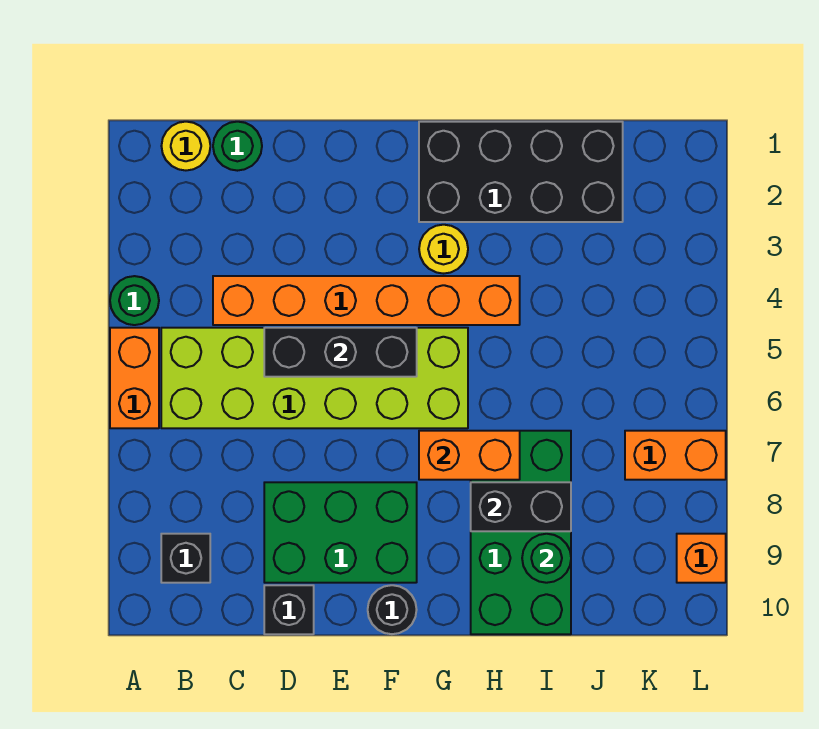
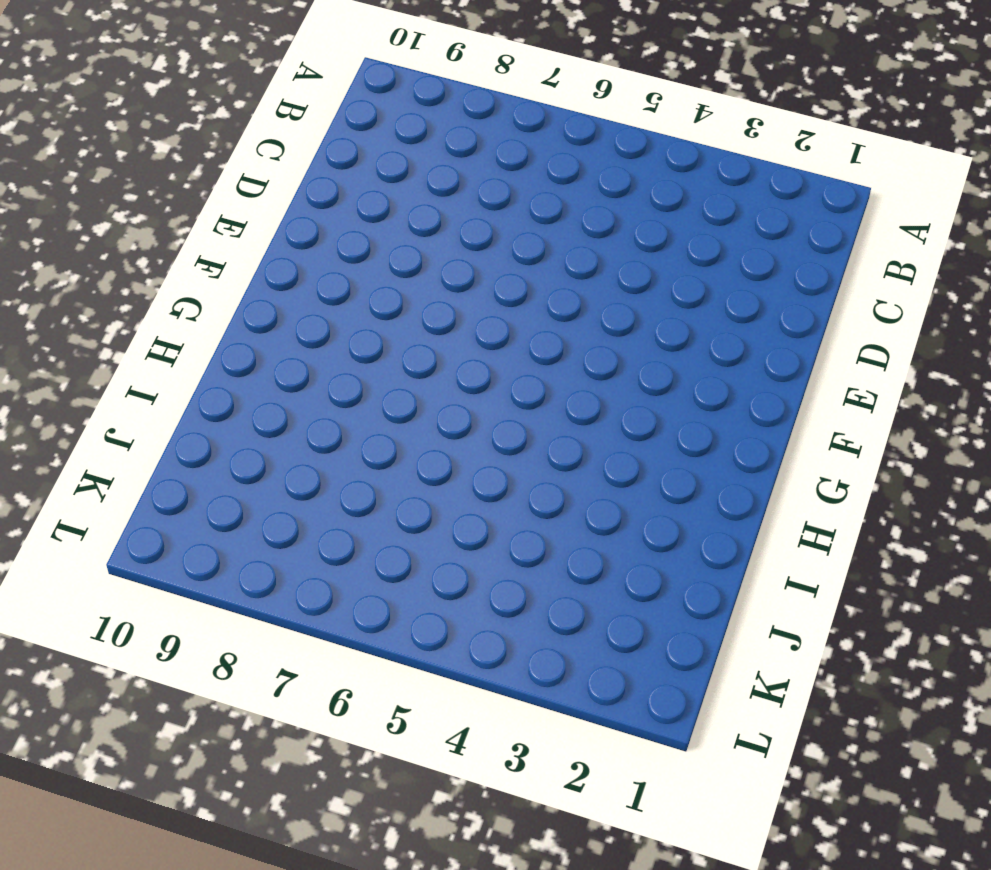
none -> green 1x1 round brick [110,276,159,325]
none -> orange 1x2 brick [110,328,159,428]
none -> yellow 1x1 round brick [162,122,210,170]

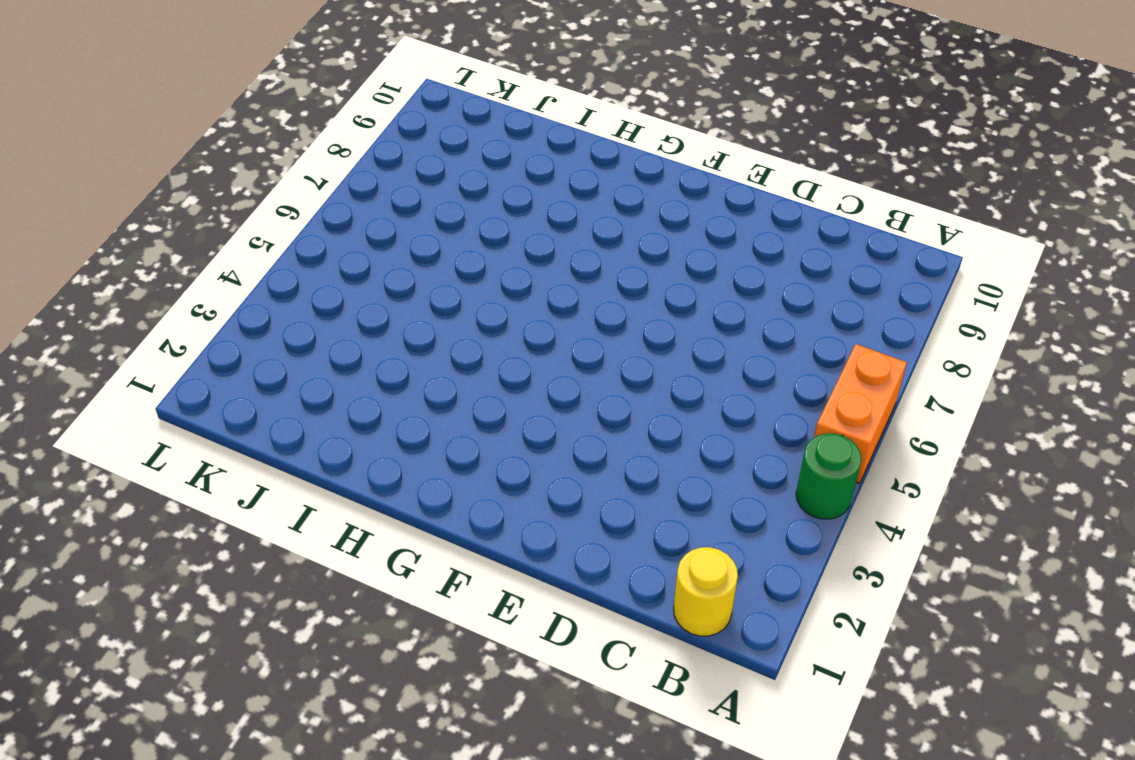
none -> lime 2x6 brick [161,328,468,428]
none -> black 1x1 brick [161,534,210,583]
none -> green 1x1 round brick [213,122,262,171]

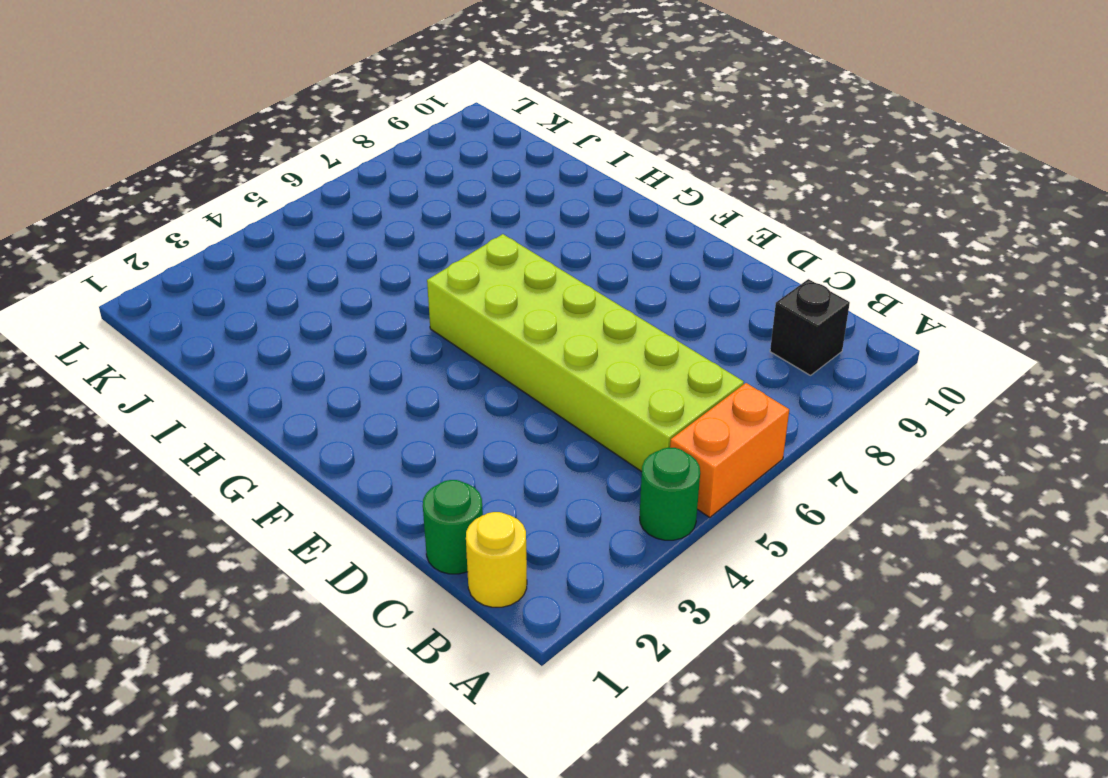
none -> orange 1x6 brick [213,276,520,325]
none -> green 2x3 brick [264,482,417,583]
none -> black 1x1 brick [264,585,314,634]

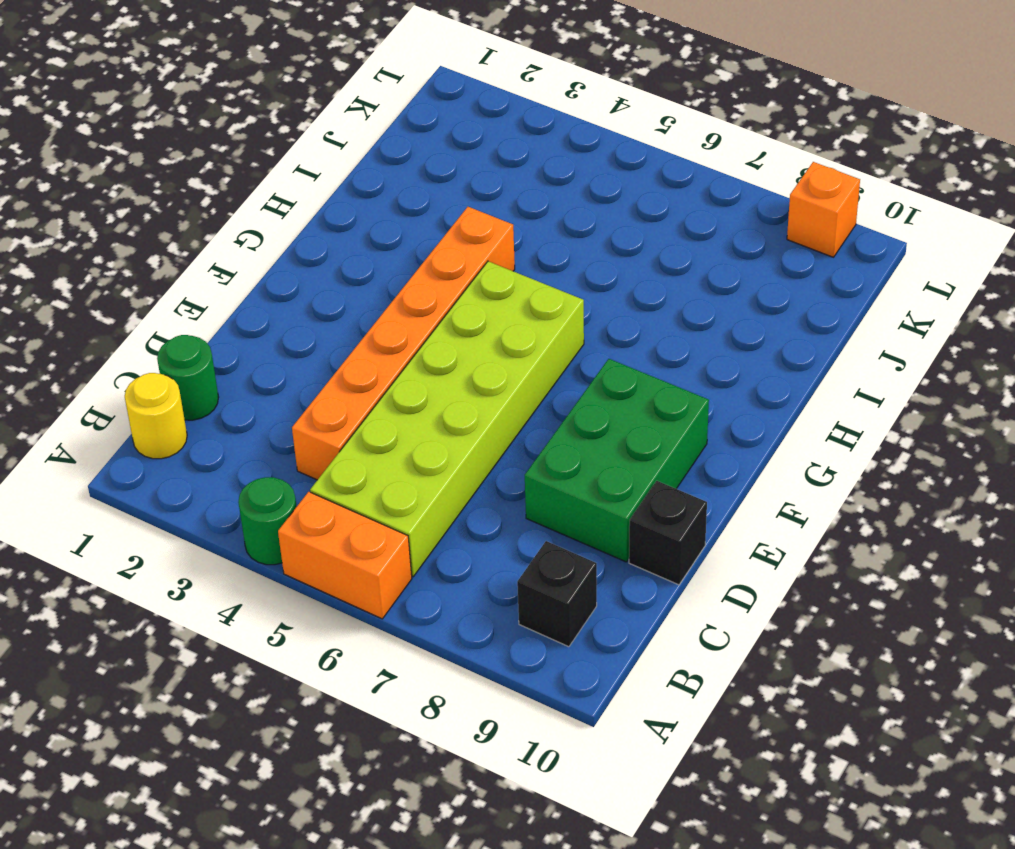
none -> black 1x1 round brick [368,585,417,634]
none -> black 2x4 brick [419,122,623,222]
none -> yellow 1x1 round brick [419,225,468,274]

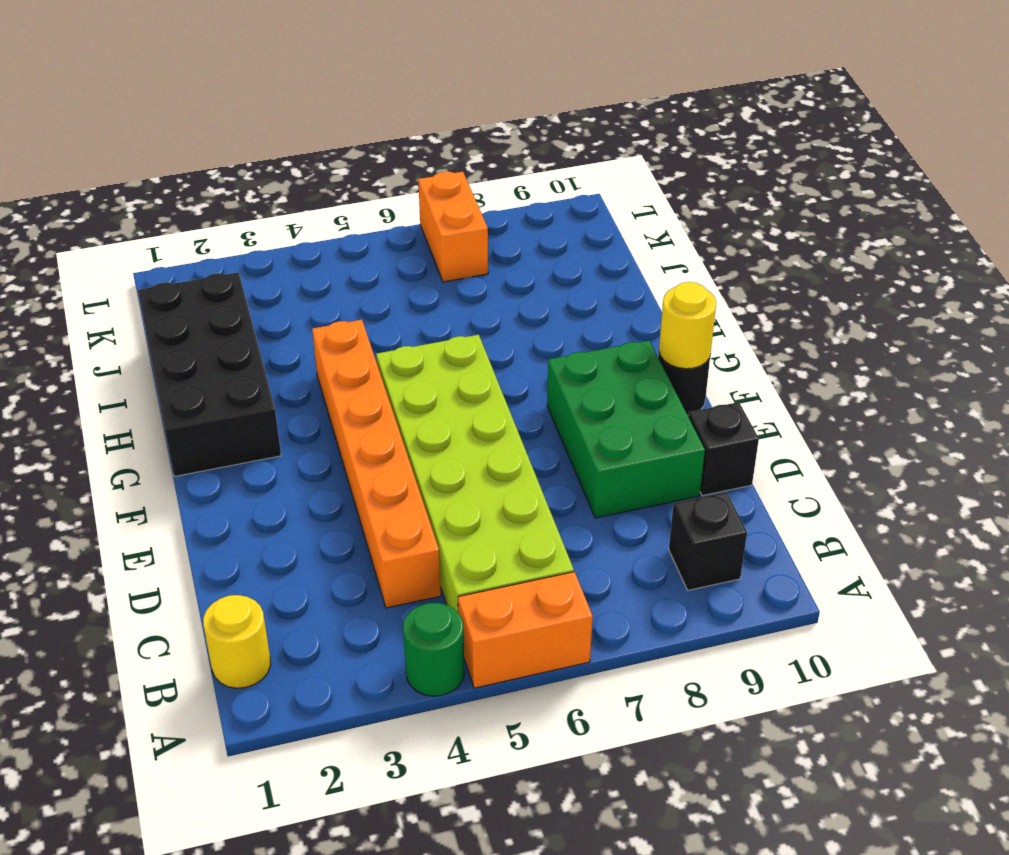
yellow 1x1 round brick [659,282,716,369] -> yellow 1x1 round brick moved to [419,225,468,274]
none -> green 1x1 round brick [213,122,262,171]
none -> green 2x4 brick [471,431,571,634]
none -> orange 1x1 brick [677,534,726,583]

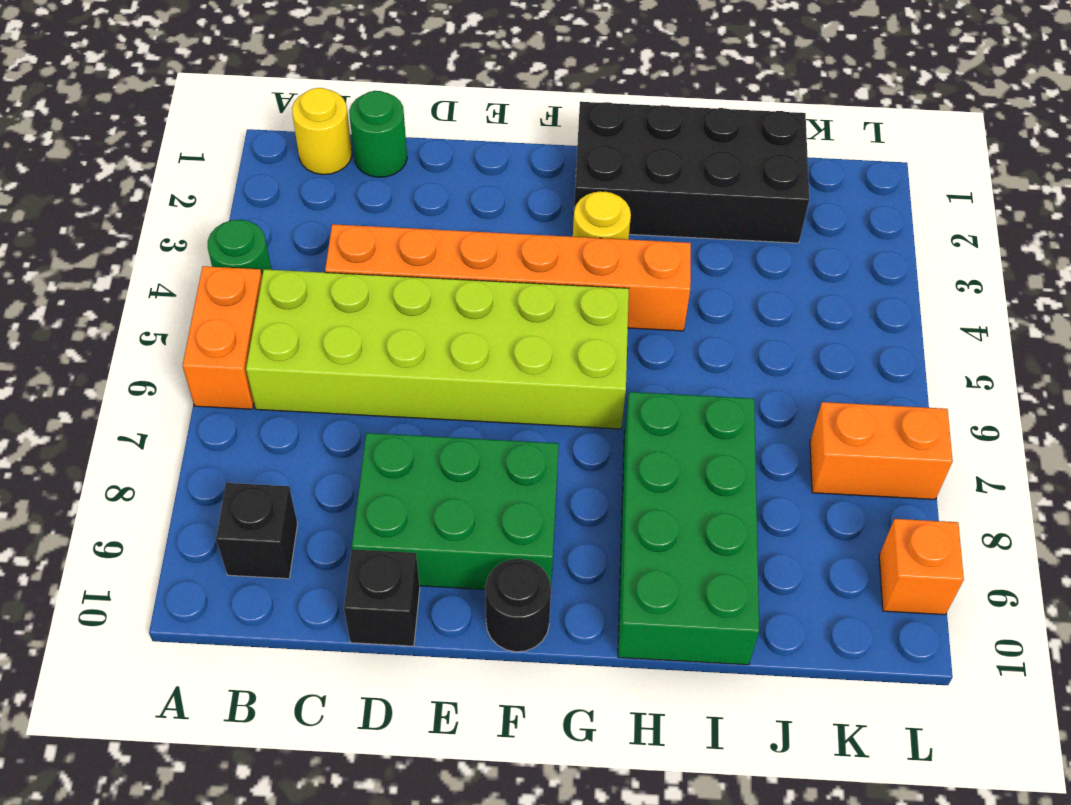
none -> black 1x3 brick [264,328,417,377]
none -> orange 1x2 brick [419,431,520,480]
none -> black 1x2 brick [471,482,571,531]

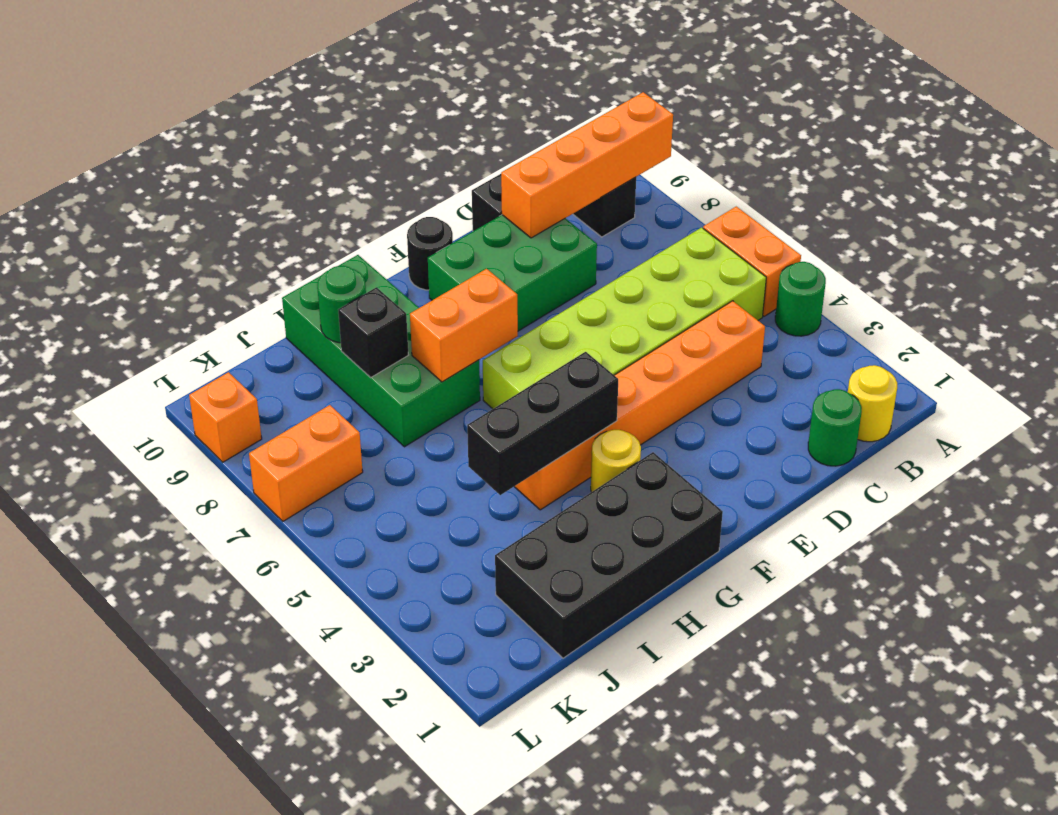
orange 1x4 brick [501,92,673,238] -> none
black 1x3 brick [467,352,618,495] -> black 1x3 brick moved to [264,328,417,377]
black 1x1 brick [338,287,408,378] -> black 1x2 brick [471,482,571,531]

